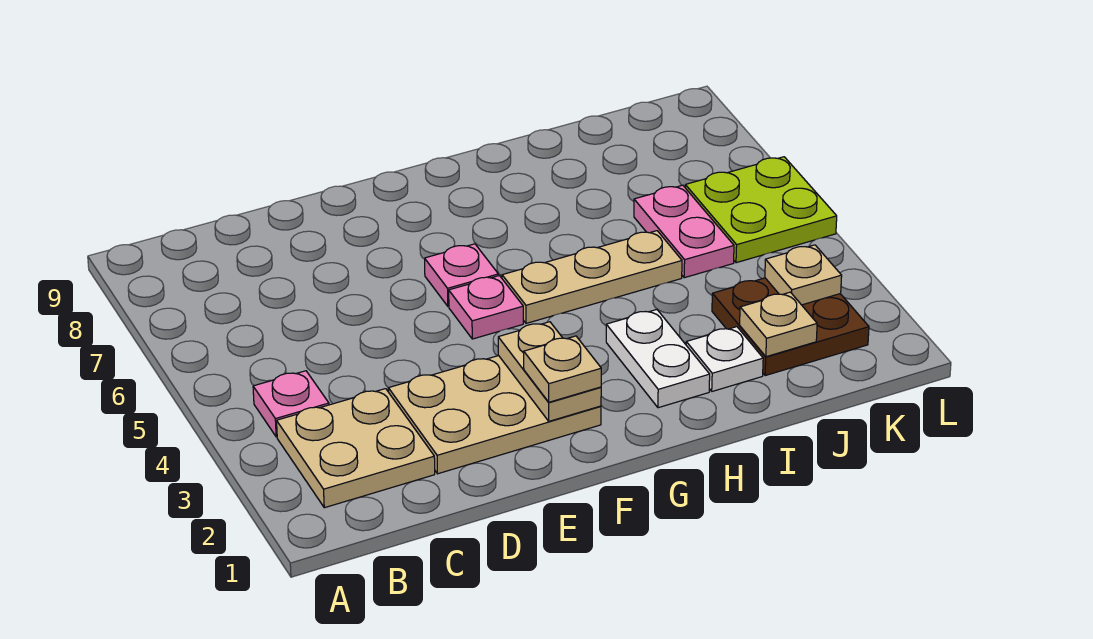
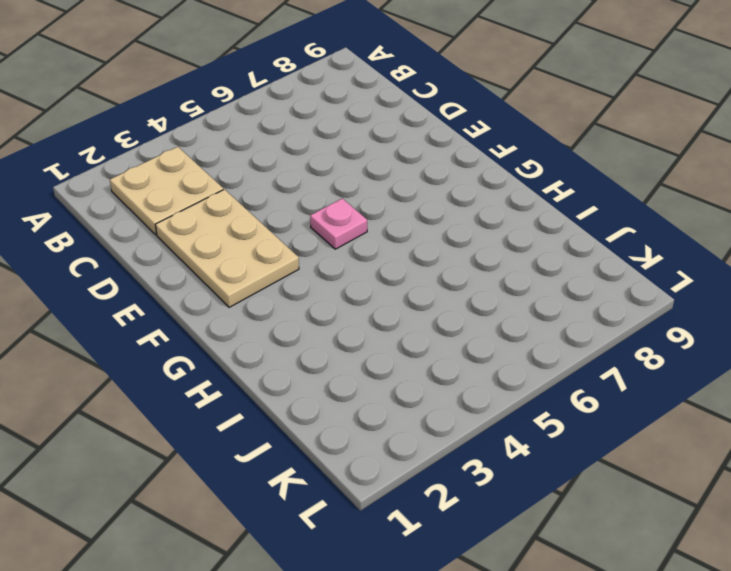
none -> pink 1x1 plate [253,371,329,437]
none -> pink 1x1 plate [425,244,498,306]
none -> tan 1x3 plate [502,231,682,323]

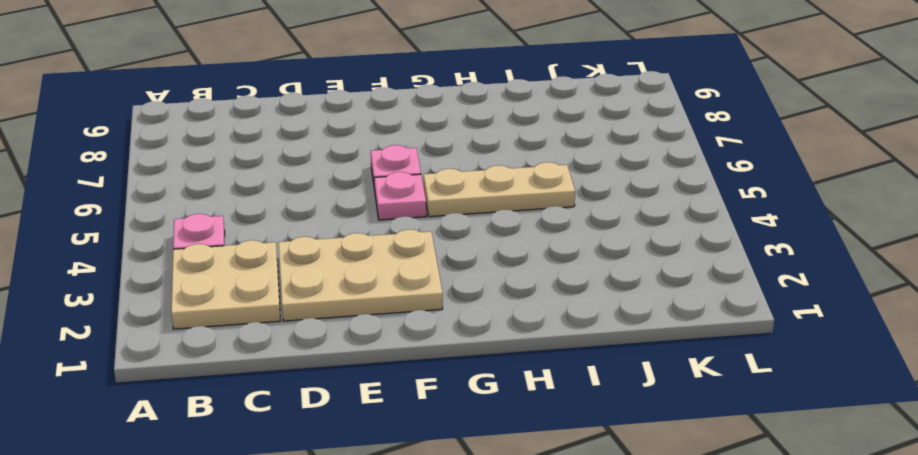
none -> white 1x2 plate [606,310,710,408]
none -> white 1x1 plate [686,327,763,391]
none -> brown 2x2 plate [712,278,869,376]

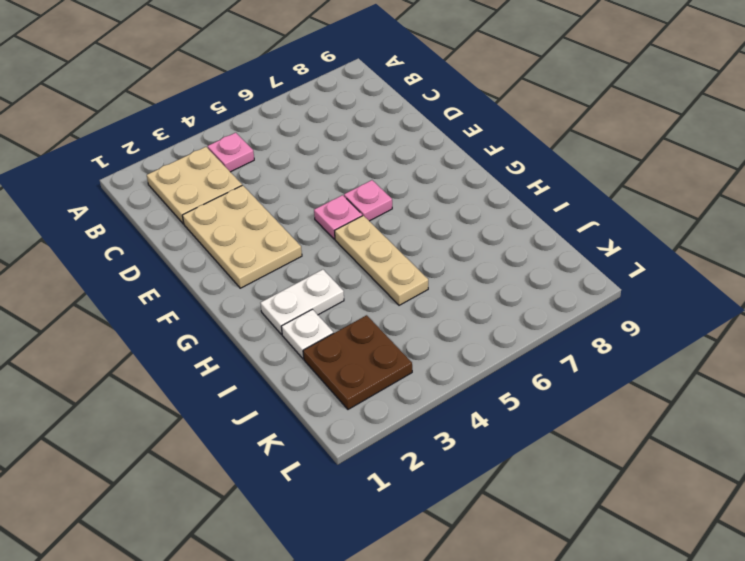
none -> pink 1x2 plate [634,185,734,278]
none -> lime 2x2 plate [685,157,837,263]
none -> tan 1x2 plate [498,322,601,421]

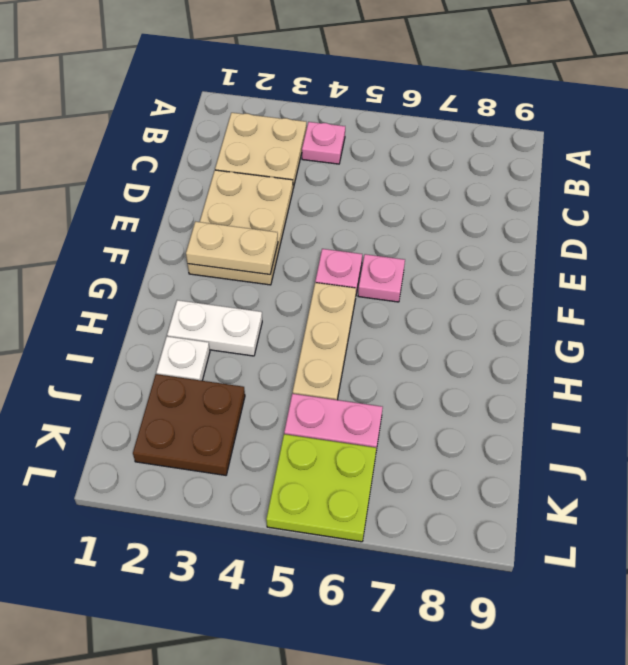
none -> tan 1x1 plate [740,292,817,357]
none -> tan 1x1 plate [765,245,842,305]
none -> tan 1x1 plate [524,336,601,402]

